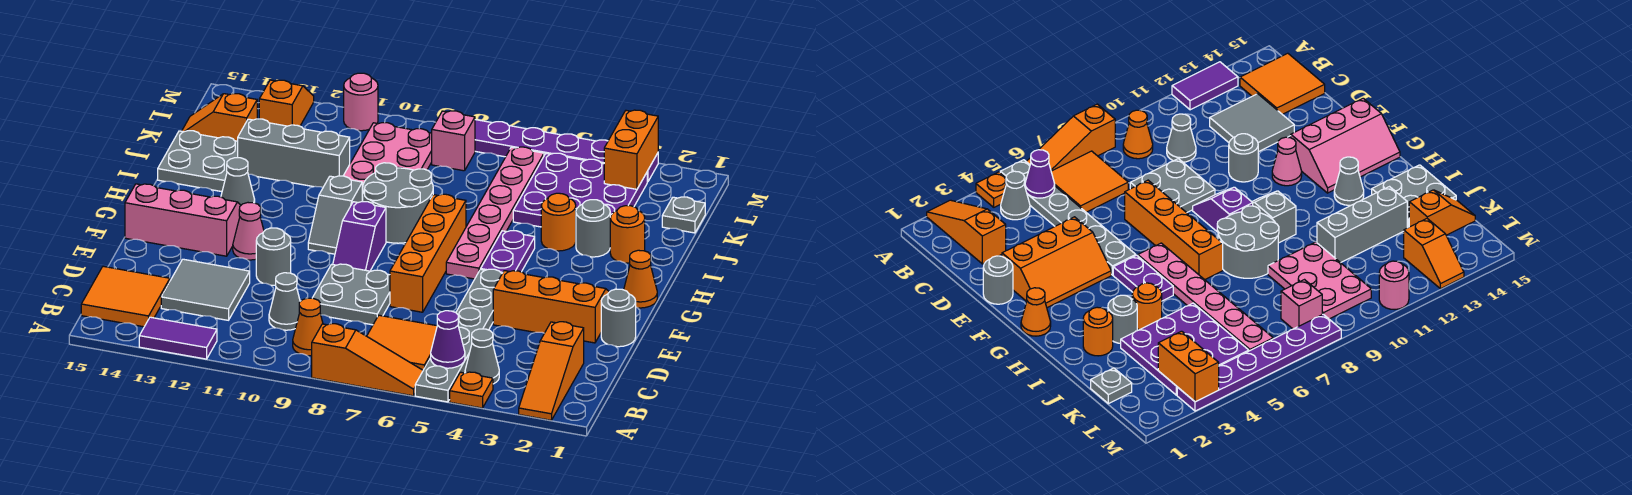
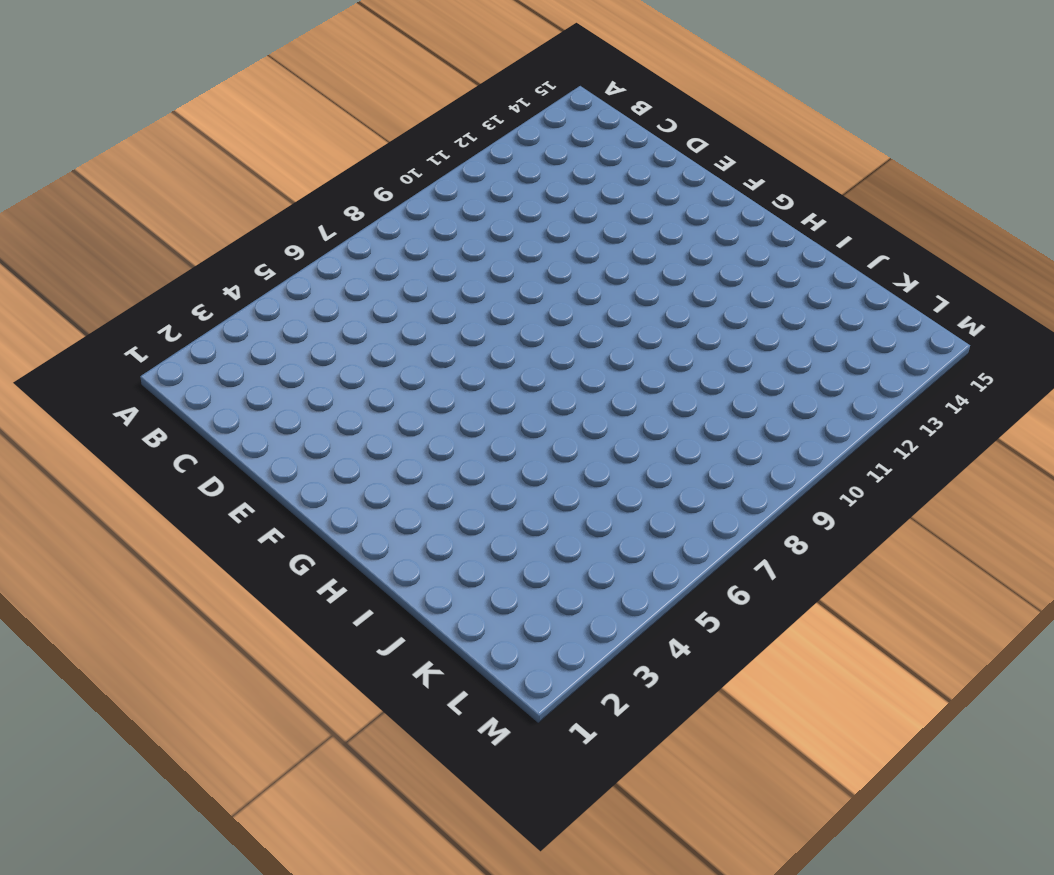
none -> orange 1x3 slope [519,322,584,420]
none -> orange 1x1 plate [450,372,493,408]
none -> grey 1x6 plate [415,269,502,402]
none -> orange 1x3 slope [312,324,423,396]

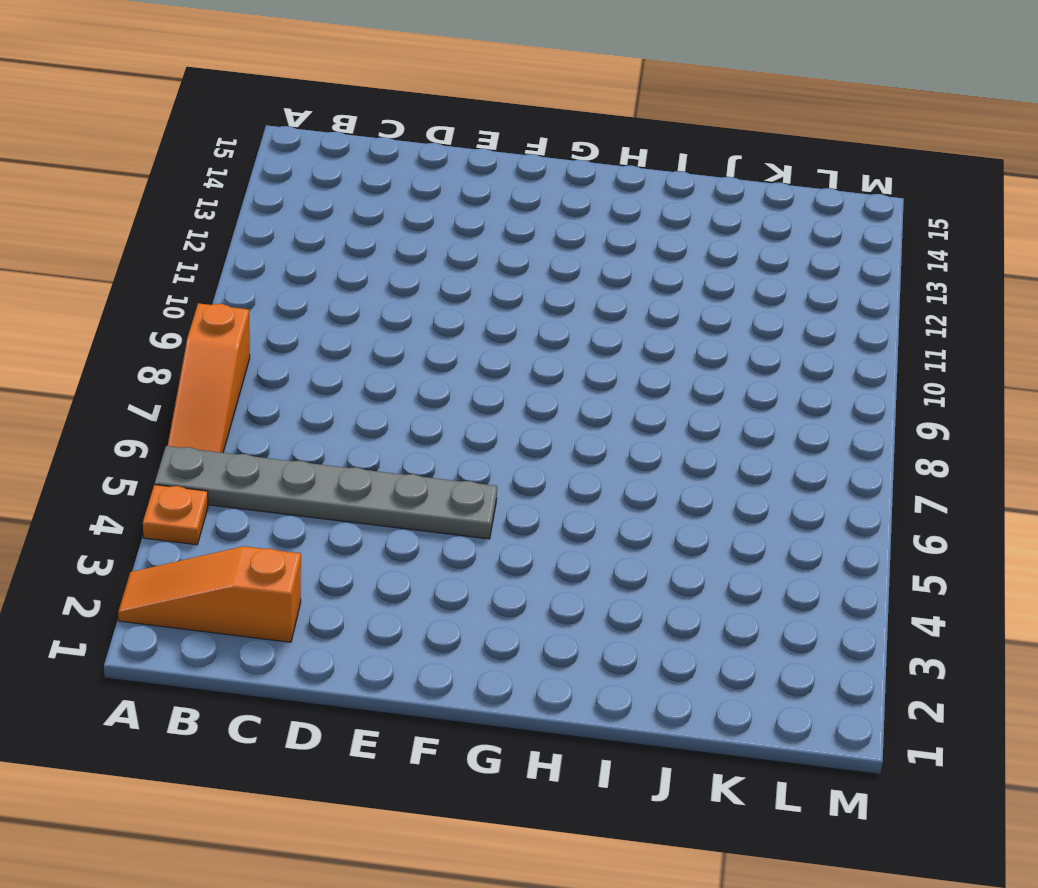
none -> purple 1x2 tile [139,317,217,359]
none -> grey 1x1 cone [465,329,499,384]
none -> orange 2x2 tile [367,315,437,370]
none -> orange 1x1 cone [293,298,323,356]

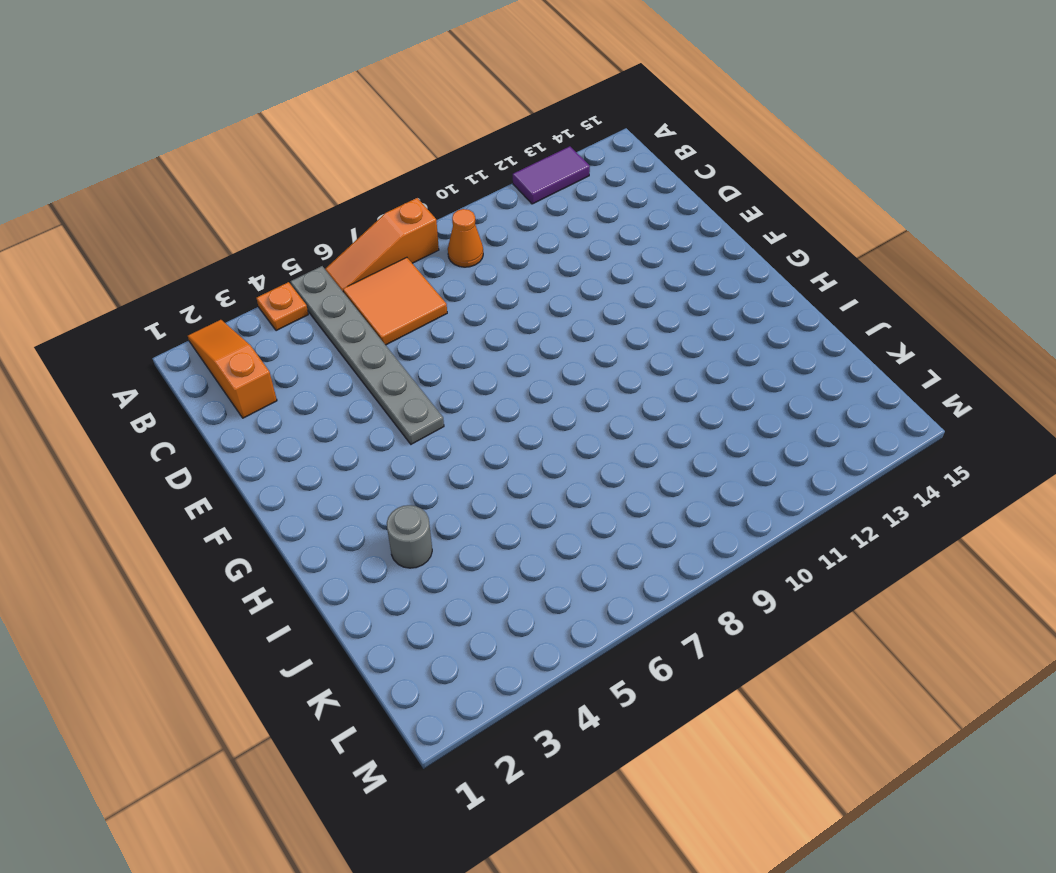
none -> grey 1x1 cone [465,329,499,384]
none -> orange 2x2 tile [81,266,170,327]
none -> grey 1x1 cone [269,273,300,330]
none -> grey 2x2 tile [161,259,250,320]

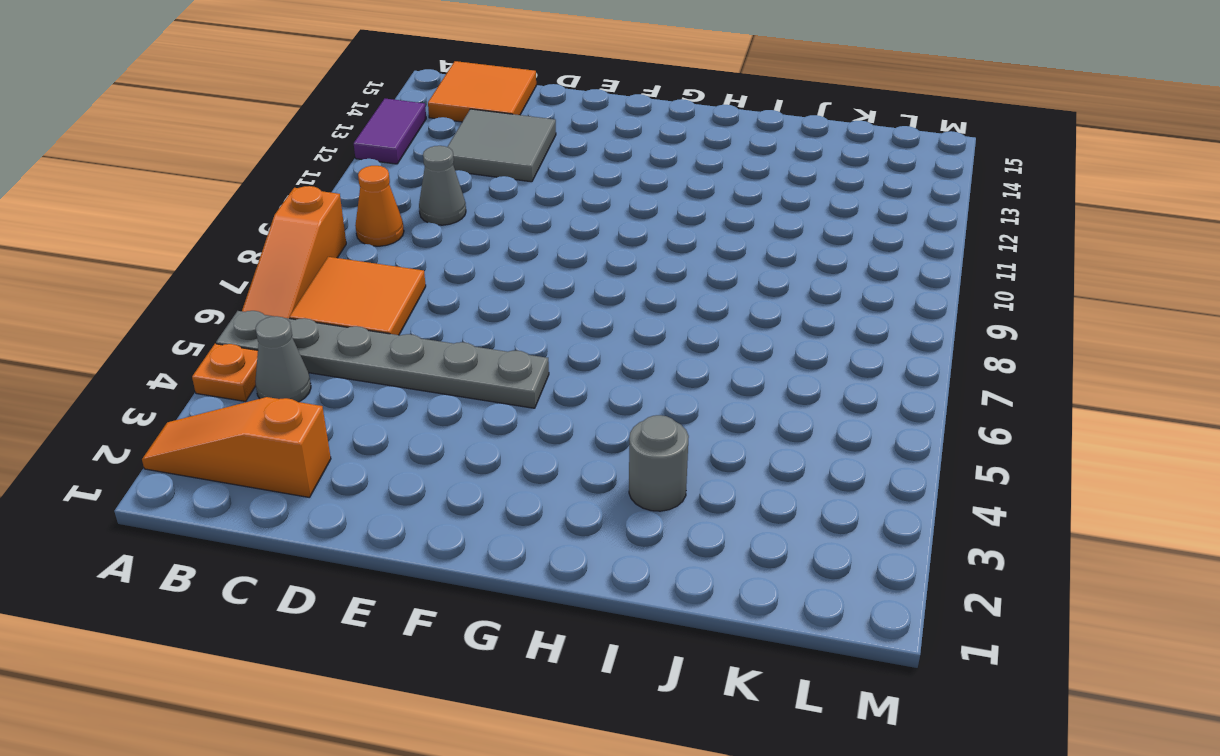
none -> grey 2x2 plate [313,264,390,325]
none -> grey 1x1 round brick [601,289,636,347]
none -> orange 2x3 slope [493,271,609,343]
none -> orange 1x4 brick [390,194,466,312]

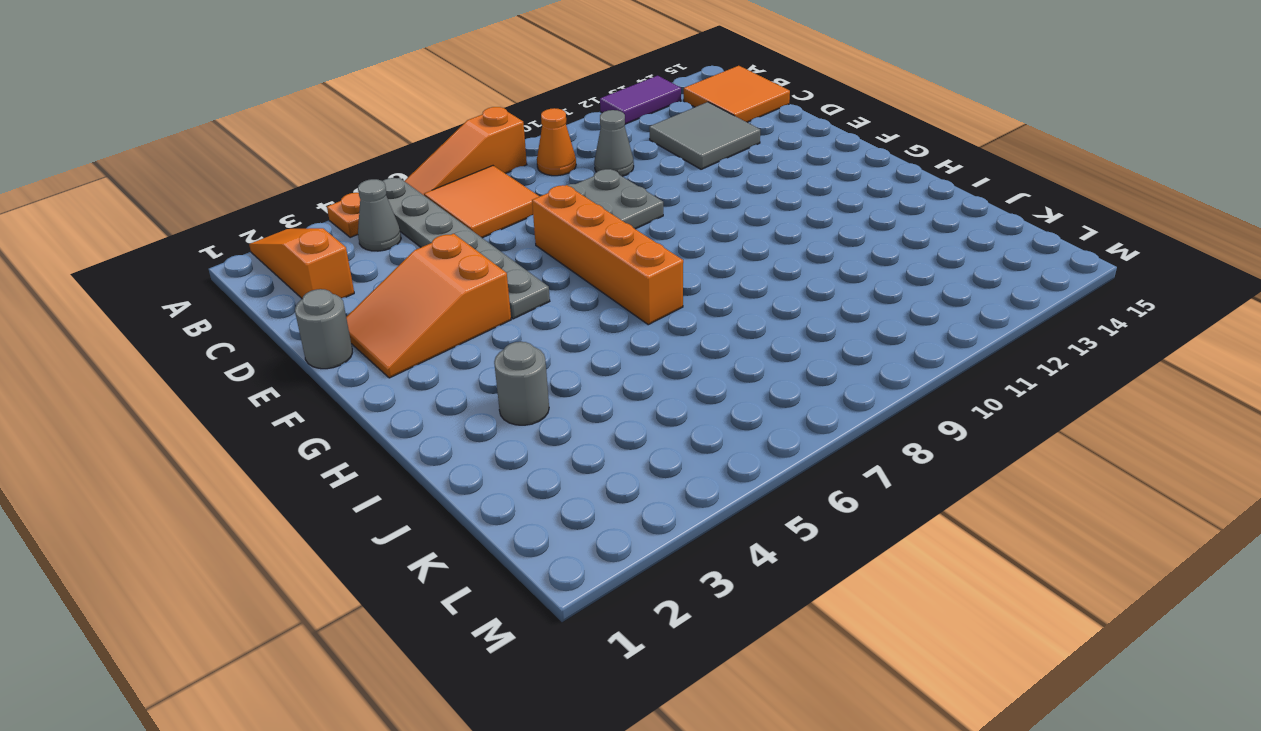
orange 2x3 slope [346,234,511,378] -> orange 2x3 slope turned to [493,271,609,343]
none -> grey 1x1 round brick [256,228,291,285]
none -> purple 1x2 slope [333,201,386,271]
none -> pink 1x1 cone [233,203,264,260]
none -> pink 2x3 slope [125,184,241,256]

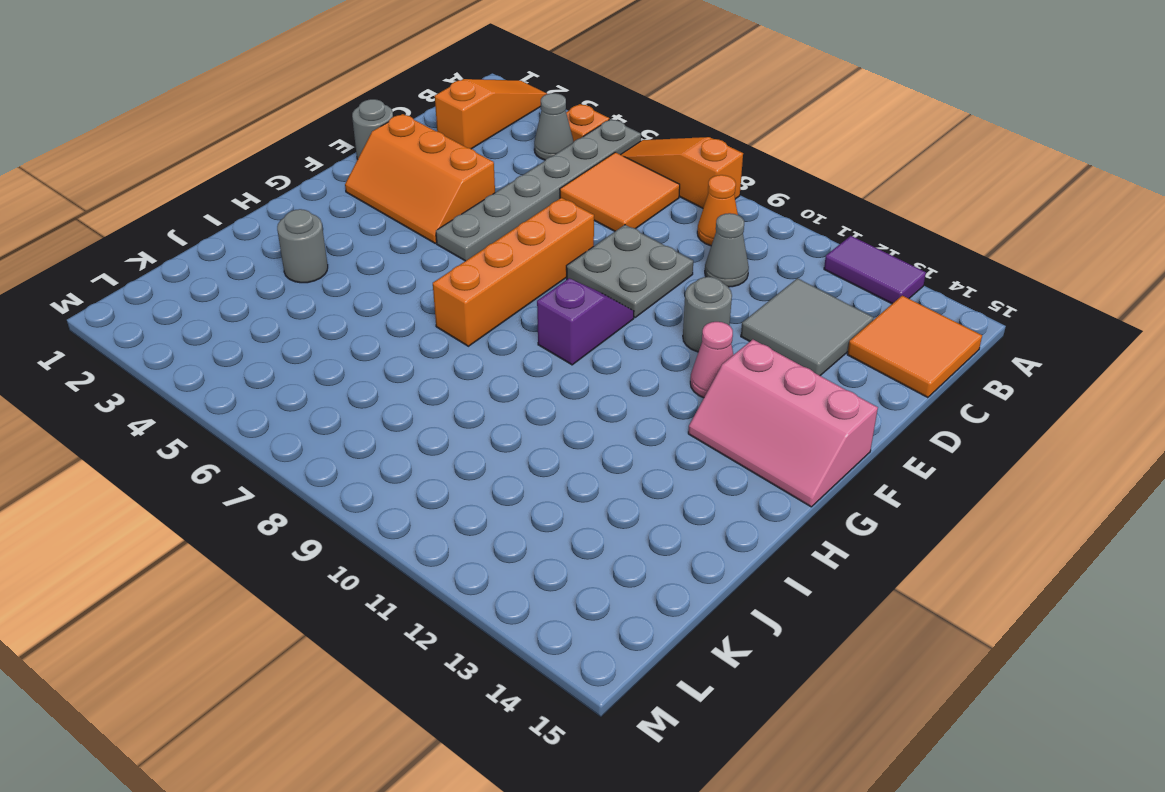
none -> orange 1x1 cone [624,250,657,308]
none -> purple 1x2 plate [481,231,535,273]
none -> pink 1x6 plate [446,147,544,279]
none -> grey 1x2 slope [308,176,362,254]

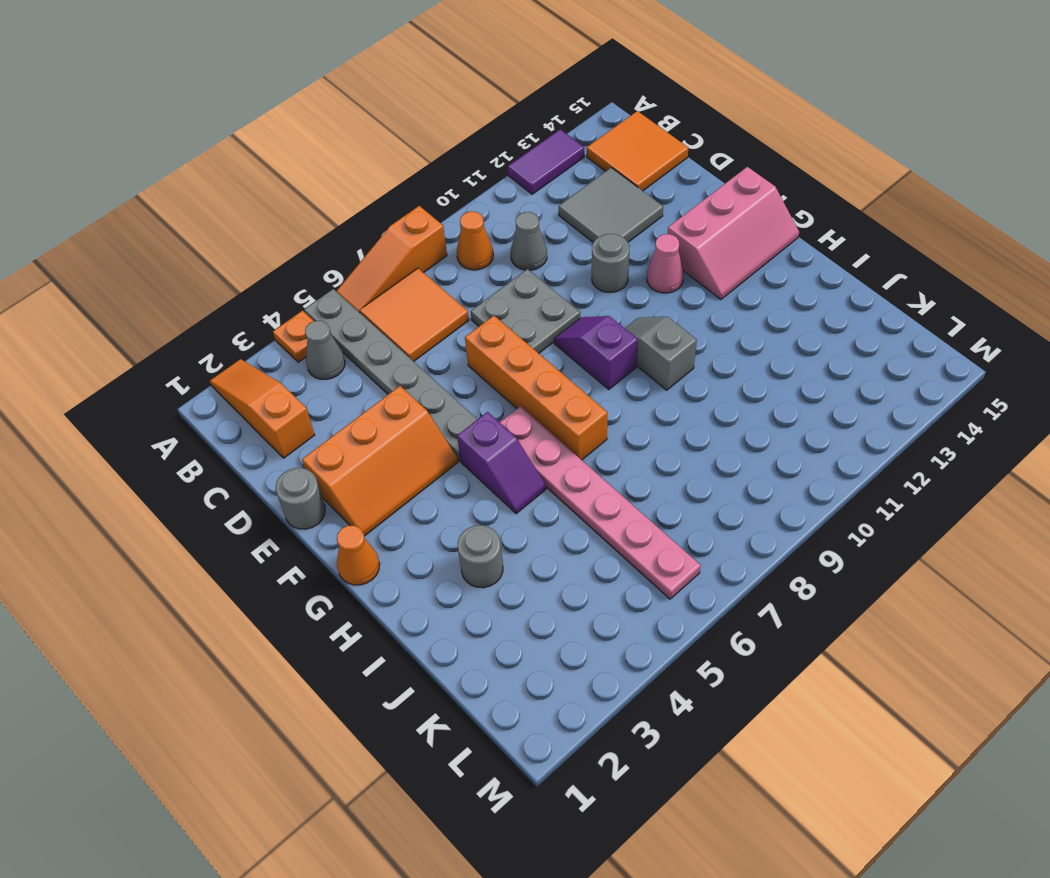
purple 1x2 slope [457,412,546,514] -> purple 1x2 plate [481,231,535,273]
none -> grey 2x2 round brick [362,163,433,243]
none -> grey 1x1 cone [221,158,255,205]
none -> orange 1x1 round brick [610,206,645,263]
none -> orange 1x1 round brick [541,193,576,251]

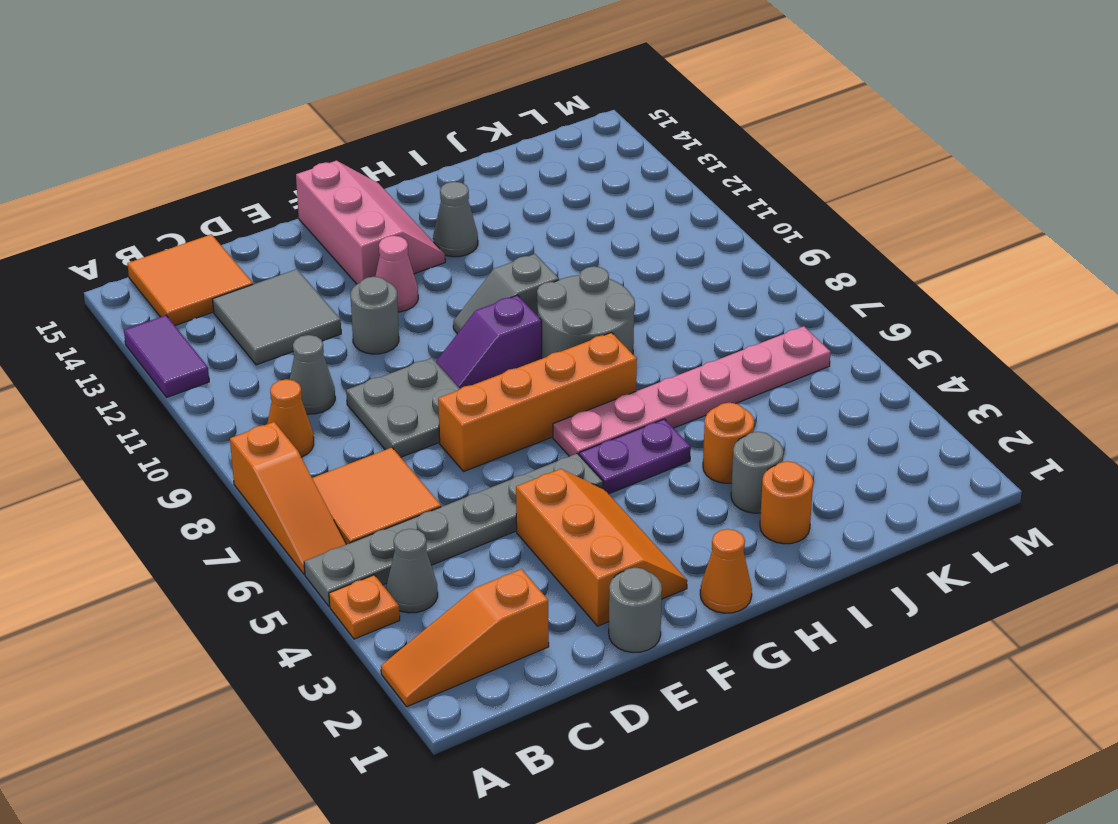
none -> grey 2x2 plate [158,131,238,192]
none -> purple 3x3 plate [513,153,647,227]
none -> pink 2x3 plate [343,123,432,195]
none -> grey 1x3 brick [238,119,350,187]

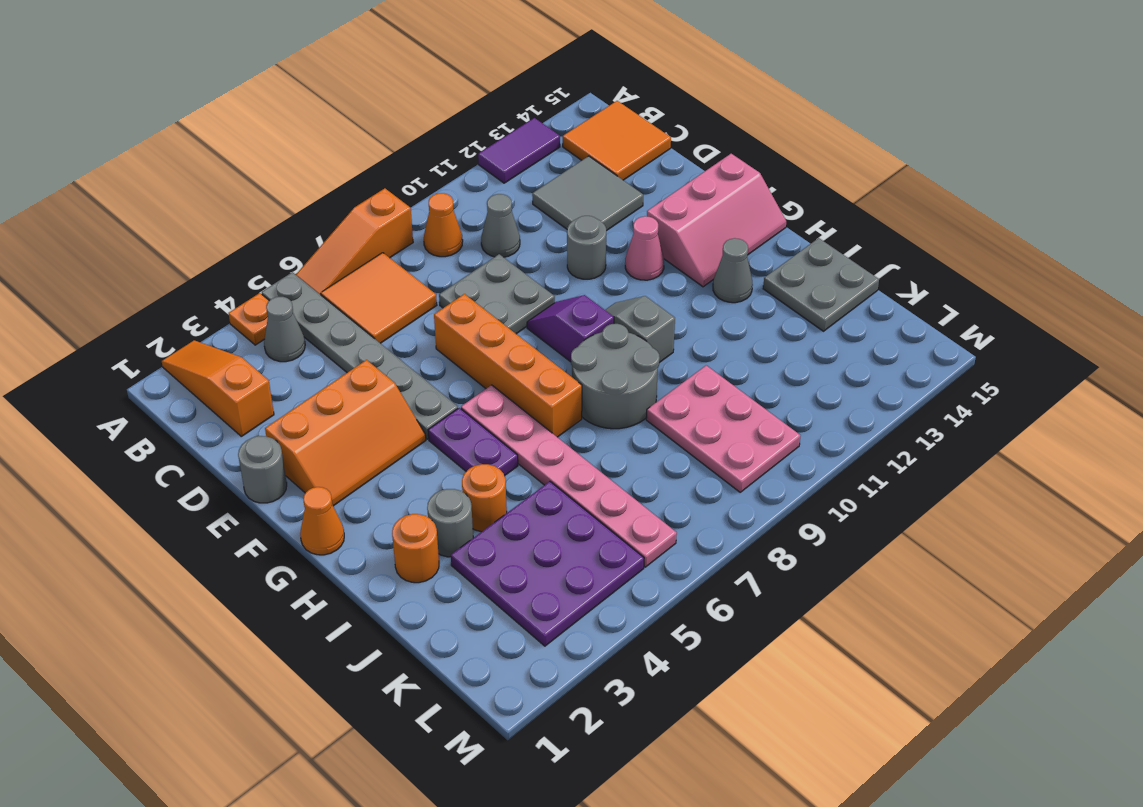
none -> grey 1x3 brick [238,119,350,187]
none -> grey 1x1 plate [662,197,705,233]
none -> orange 1x2 slope [182,94,257,141]
none -> pink 1x1 brick [432,111,475,171]

